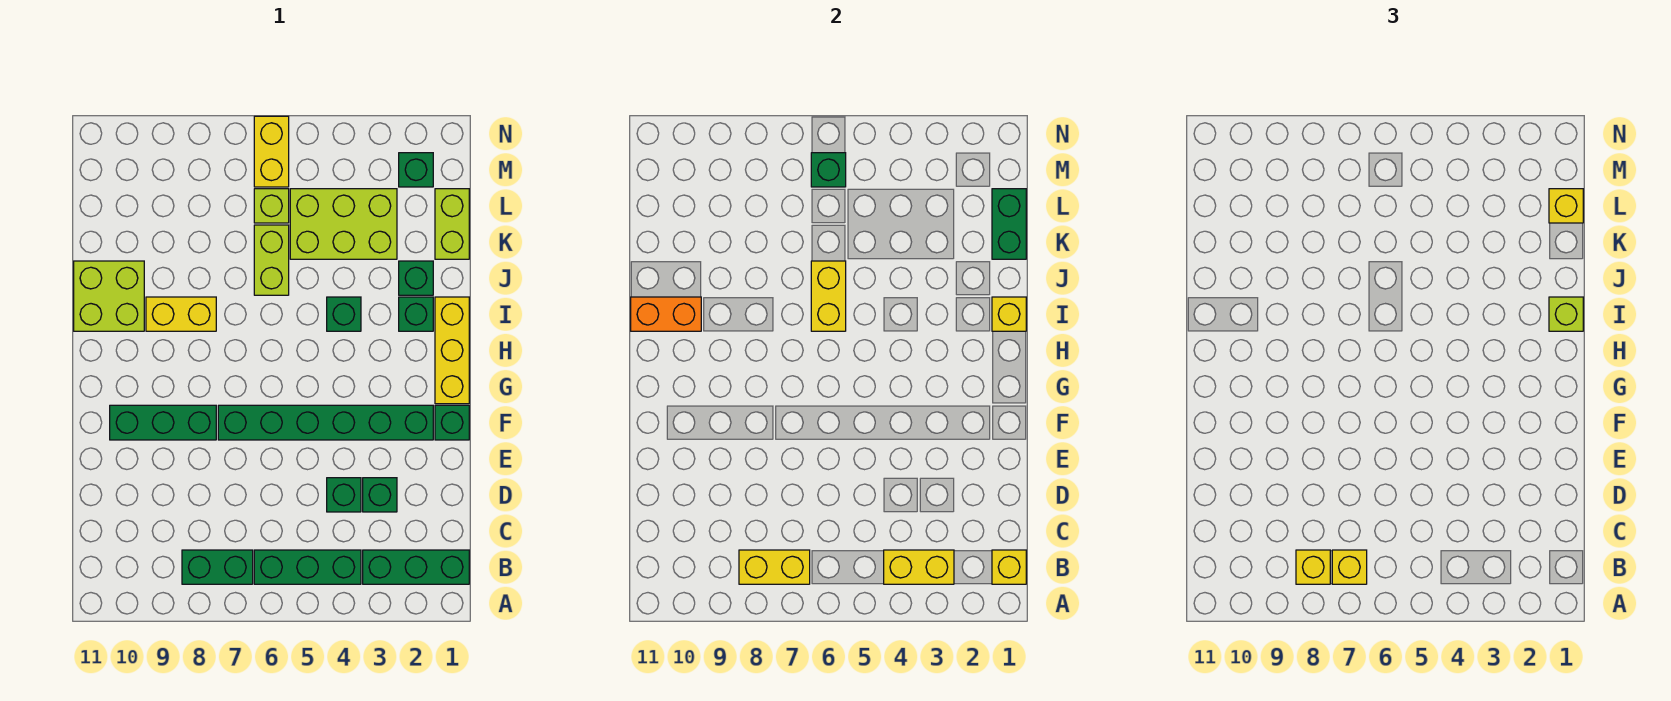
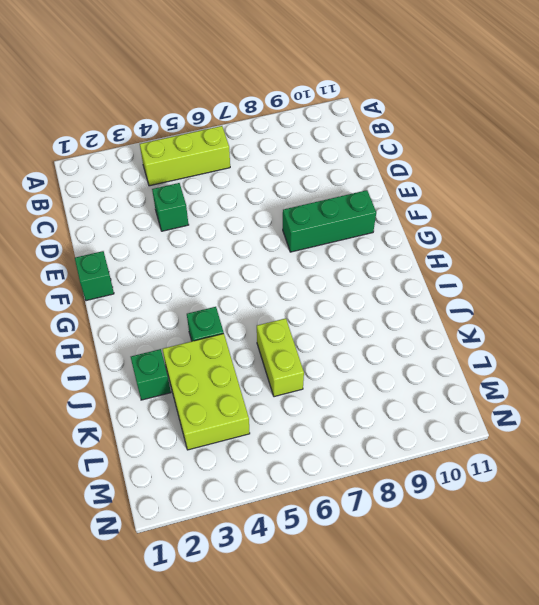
lime 1x3 brick [140,126,230,186] -> green 1x3 brick [254,550,361,584]
lime 2x3 brick [163,334,250,450] -> lime 2x3 brick turned to [290,189,397,259]
none -> green 1x3 brick [363,550,469,584]
none -> green 1x2 brick [182,550,253,584]
none -> green 1x1 brick [363,478,397,512]
none -> green 1x6 brick [218,405,433,440]

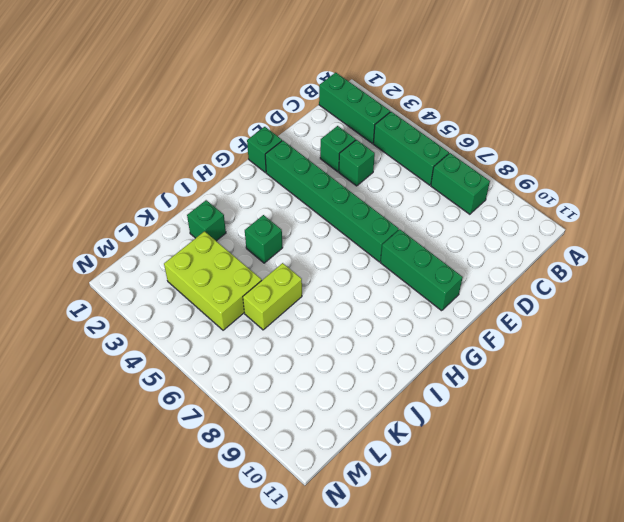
none -> yellow 1x3 brick [435,297,469,404]
none -> green 1x1 brick [399,297,433,331]
none -> yellow 1x2 brick [146,297,216,331]
none -> lime 2x2 brick [74,261,144,331]

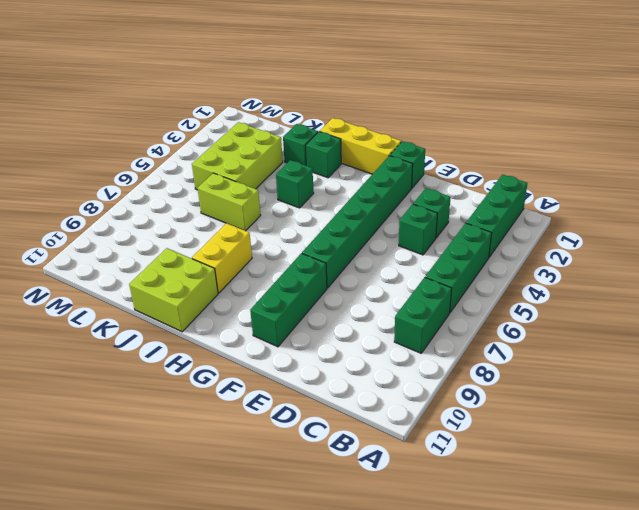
none -> lime 1x2 brick [435,189,469,259]
none -> lime 1x1 brick [254,189,289,223]
none -> green 1x1 brick [399,153,433,187]
none -> yellow 1x2 brick [254,116,289,187]

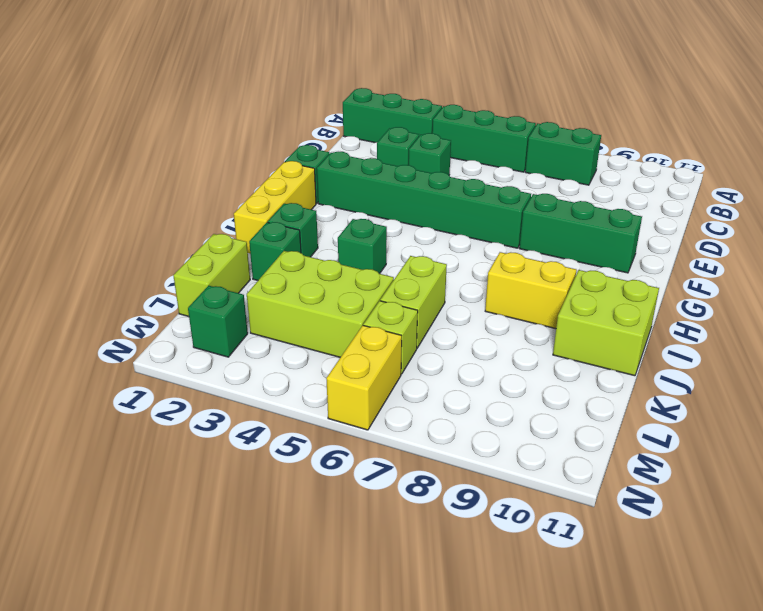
none -> yellow 1x1 brick [992,550,1026,584]
none -> yellow 1x2 brick [884,550,954,584]
none -> yellow 1x2 brick [739,550,810,584]
none -> yellow 1x1 brick [992,297,1026,331]

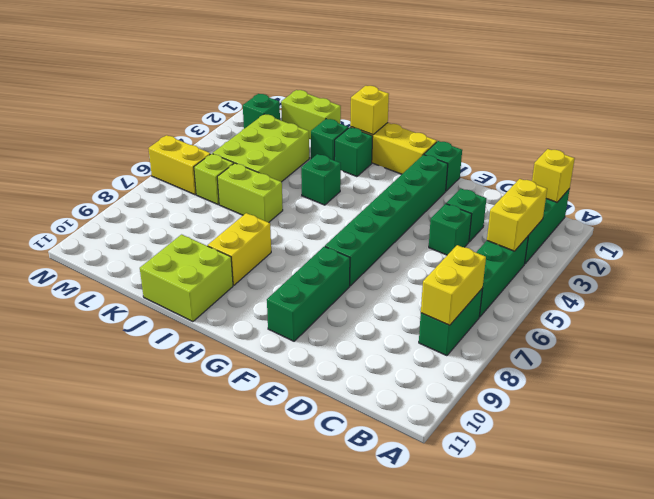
none -> yellow 1x2 brick [811,261,846,331]
none -> orange 1x2 brick [631,297,701,331]
none -> green 1x2 brick [992,189,1026,259]
none -> green 1x1 brick [811,153,846,187]

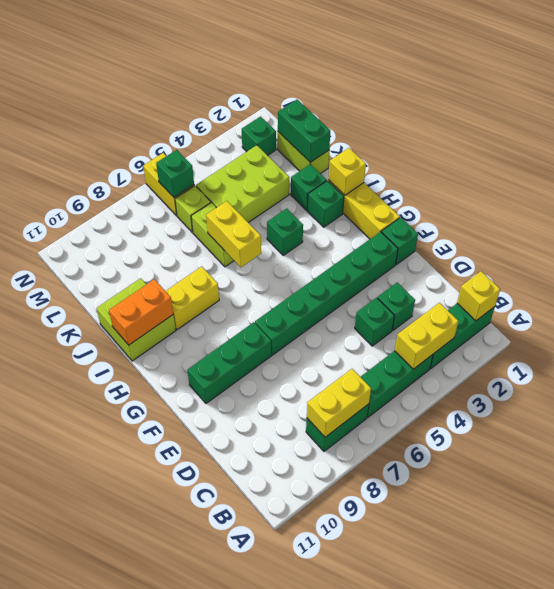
none -> yellow 1x1 brick [1332,550,1367,584]
none -> yellow 1x1 brick [1296,550,1330,584]
none -> lime 1x1 brick [1549,297,1583,331]
none -> yellow 1x1 brick [1549,189,1583,223]

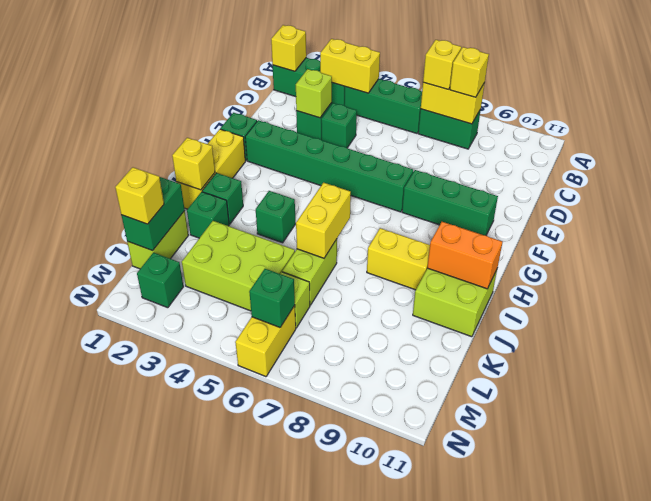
lime 1x1 brick [296,69,332,118] -> lime 1x1 brick moved to [1549,297,1583,331]

